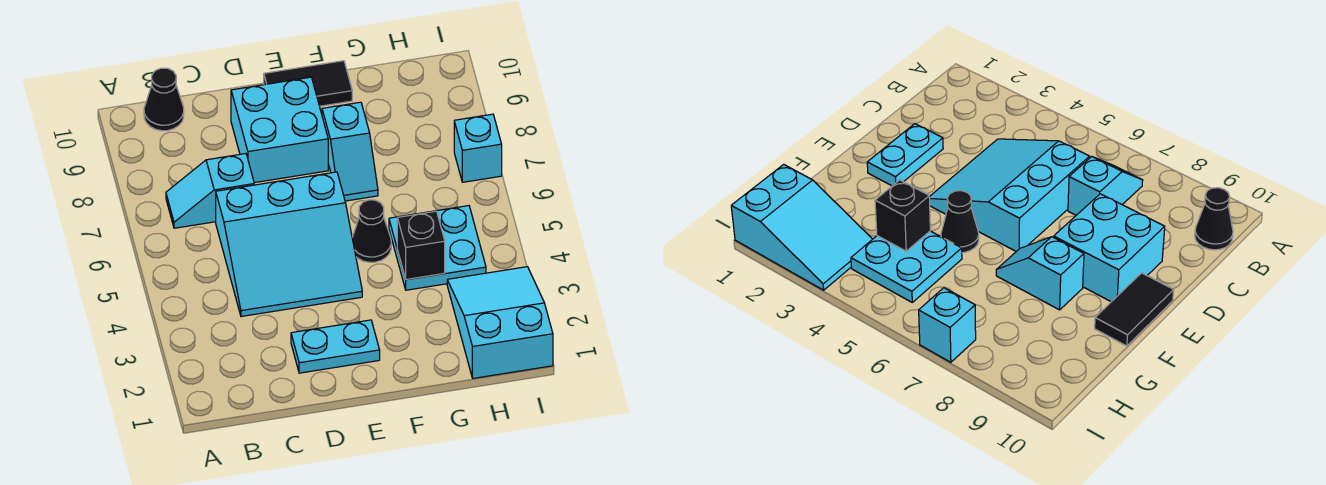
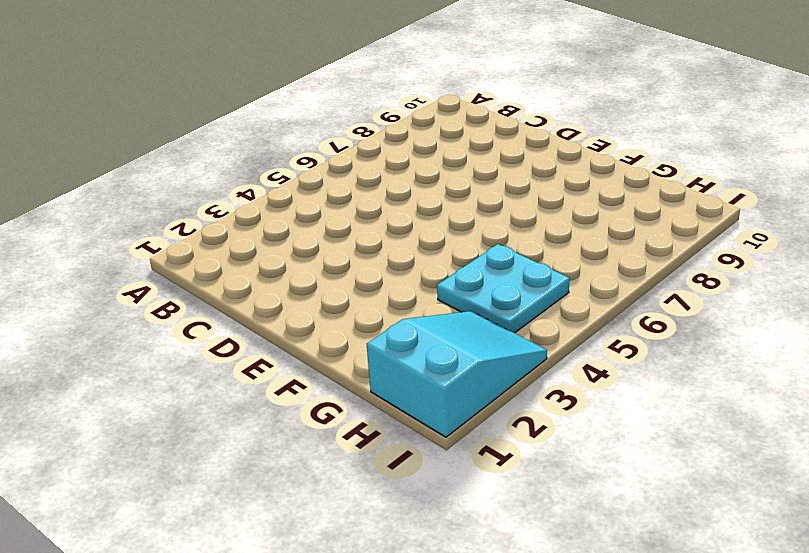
none -> cyan 1x2 slope [166,154,254,228]
none -> black 1x1 cone [144,68,184,131]
none -> cyan 3x3 slope [216,172,362,317]

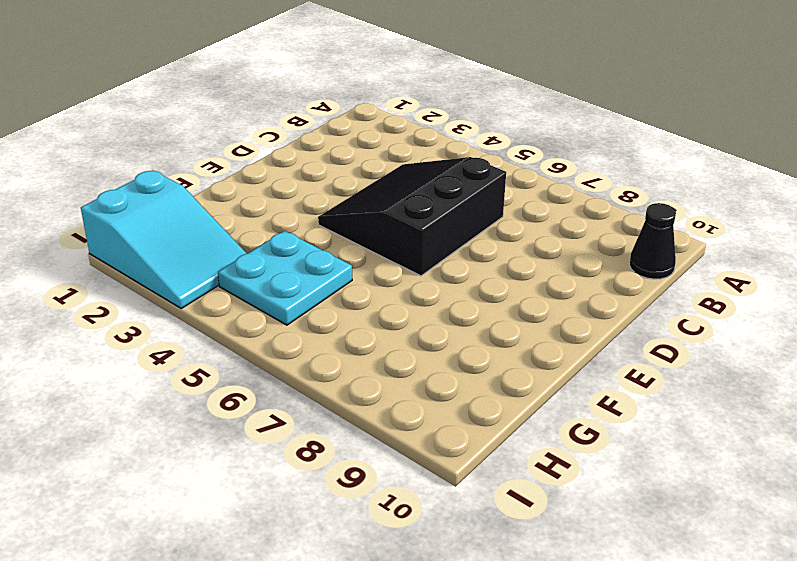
black 3x3 slope [318,157,506,276] -> cyan 3x3 slope [216,172,362,317]
none -> cyan 1x2 slope [166,154,254,228]
none -> cyan 1x2 plate [291,320,380,373]
none -> cyan 2x2 brick [231,77,328,183]

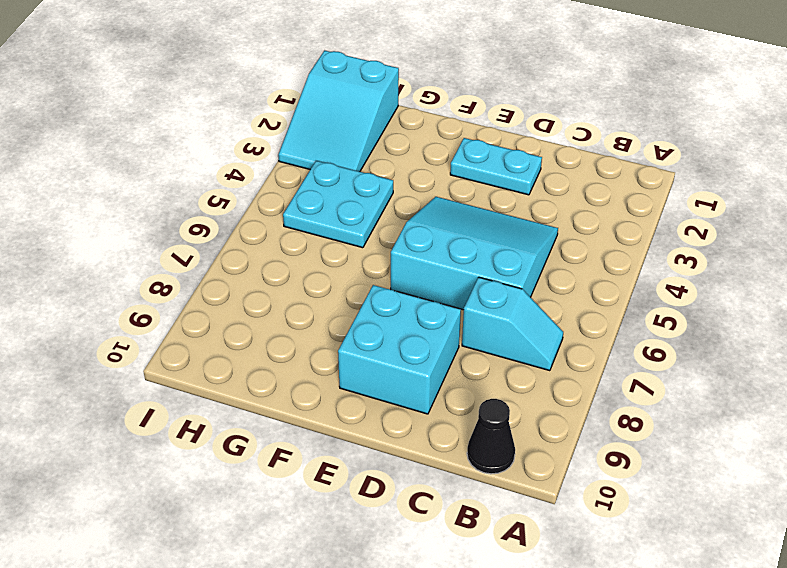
none -> black 1x2 tile [264,61,352,106]
none -> black 1x1 cone [352,200,391,262]
none -> cyan 1x2 slope [322,102,378,201]

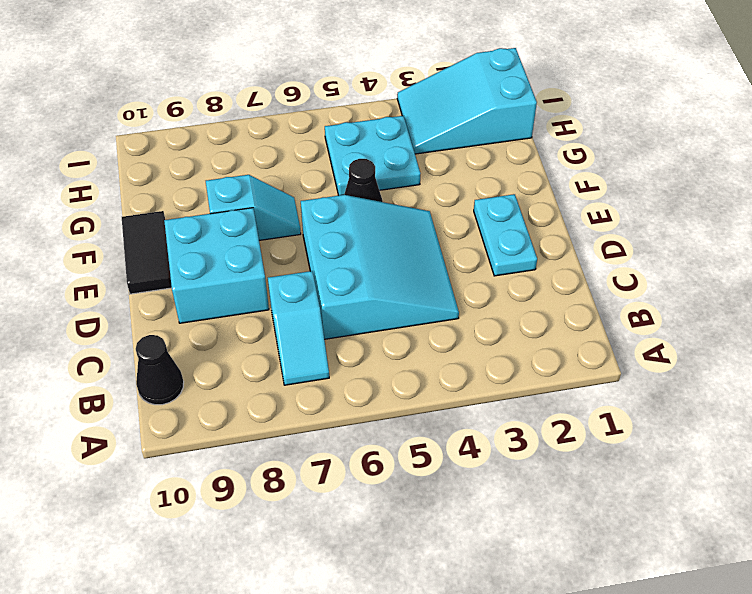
none -> cyan 1x1 brick [454,114,502,182]
none -> black 1x1 brick [397,211,445,279]

